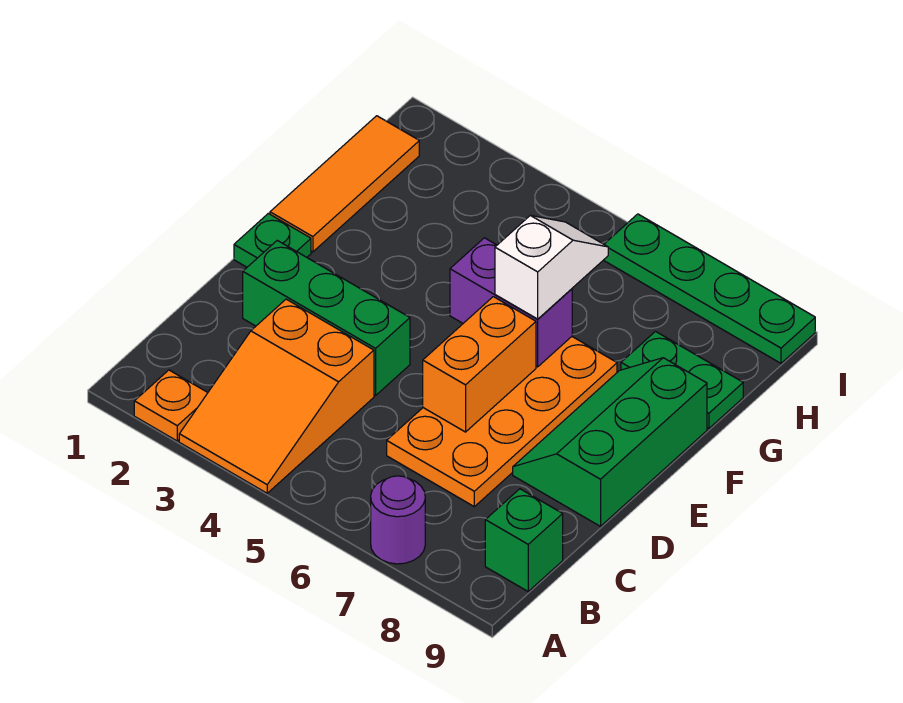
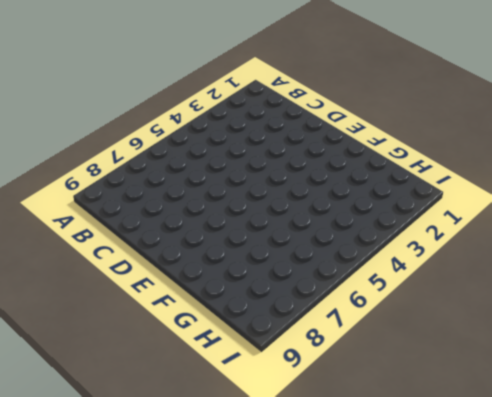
none -> orange 1x1 plate [134,370,208,441]
none -> orange 2x3 slope [179,299,374,493]
none -> purple 1x1 round brick [371,476,425,564]

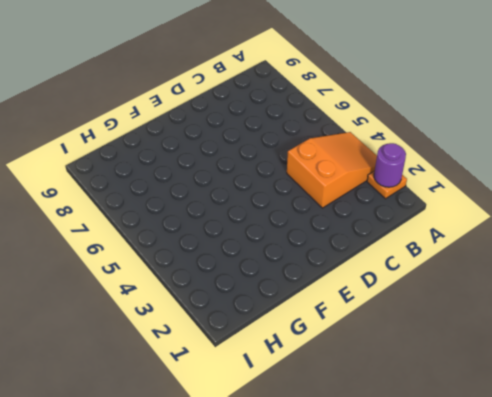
purple 1x1 round brick [374,143,406,187] -> purple 1x1 round brick moved to [371,476,425,564]
none -> green 1x1 brick [485,489,563,591]
none -> orange 2x4 plate [387,337,617,507]
none -> green 1x3 brick [243,240,410,396]

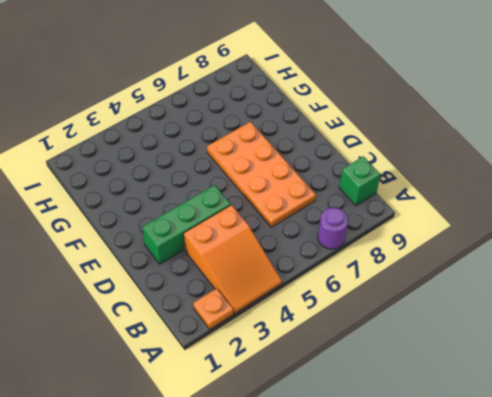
none -> green 2x3 slope [513,358,707,526]
none -> green 1x1 plate [234,213,311,267]
none -> orange 1x3 tile [270,116,419,252]

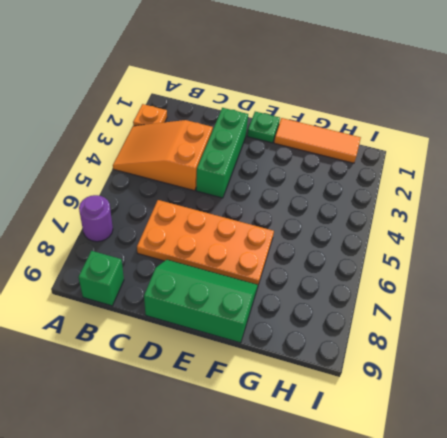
none -> green 1x2 plate [621,332,743,429]
none -> green 1x4 plate [604,214,815,363]
none -> orange 1x2 brick [423,297,536,432]

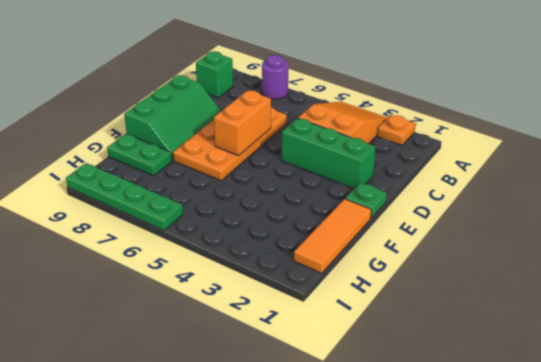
none -> purple 1x2 brick [450,238,572,367]
none -> white 1x2 slope [495,215,608,319]

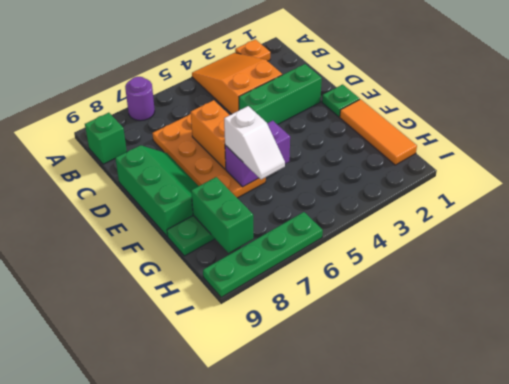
green 1x2 brick [191,177,253,253] -> none

